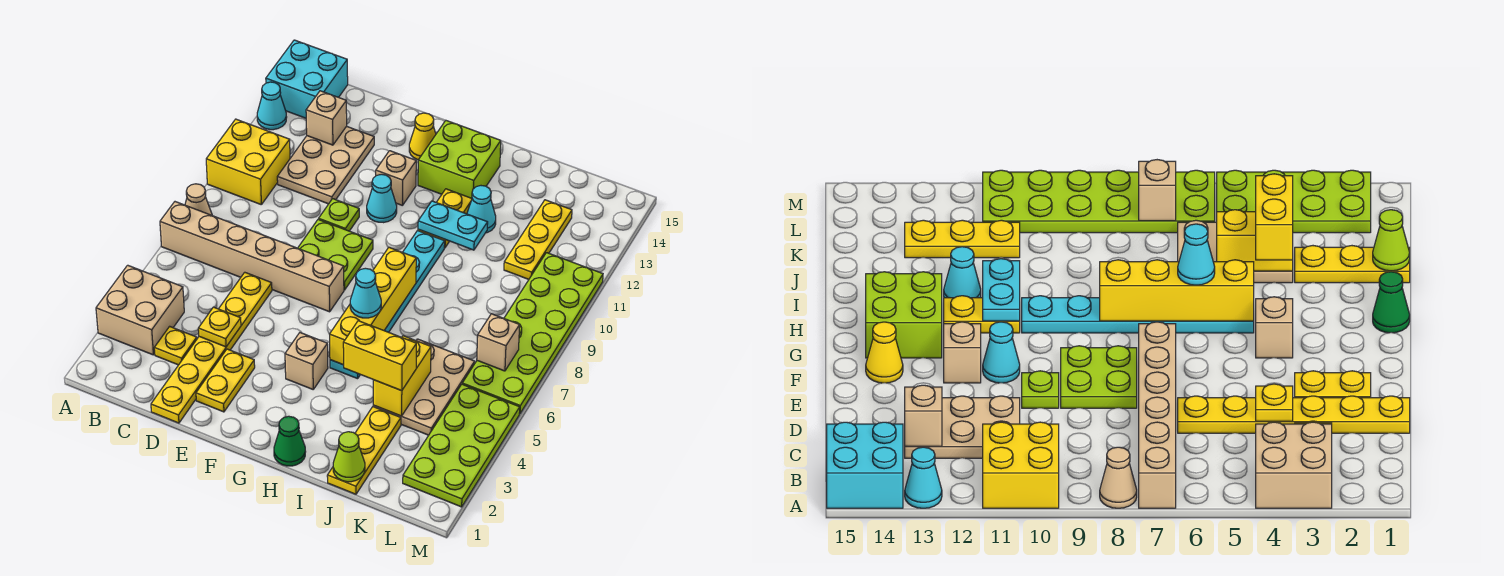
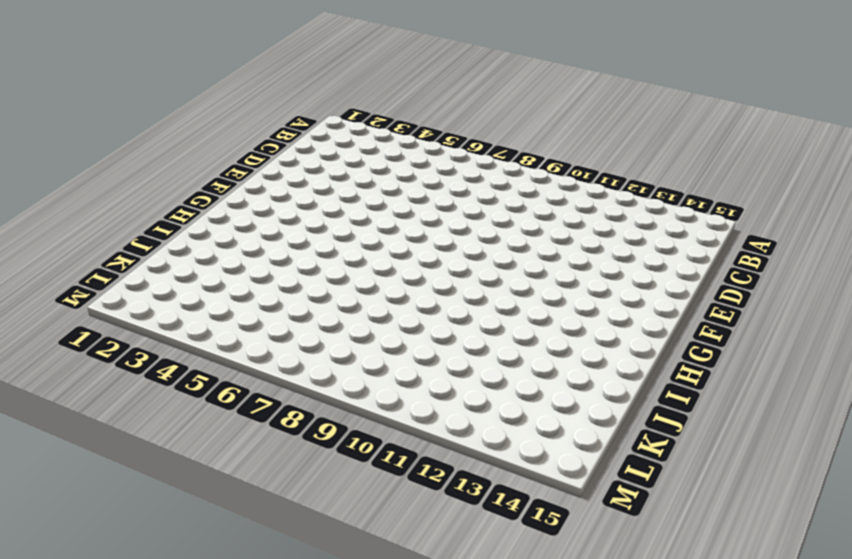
none -> tan 2x2 brick [96,265,184,355]
none -> tan 1x6 brick [160,202,344,312]
none -> tan 1x1 cone [185,184,212,215]
none -> yellow 2x2 brick [206,119,290,204]

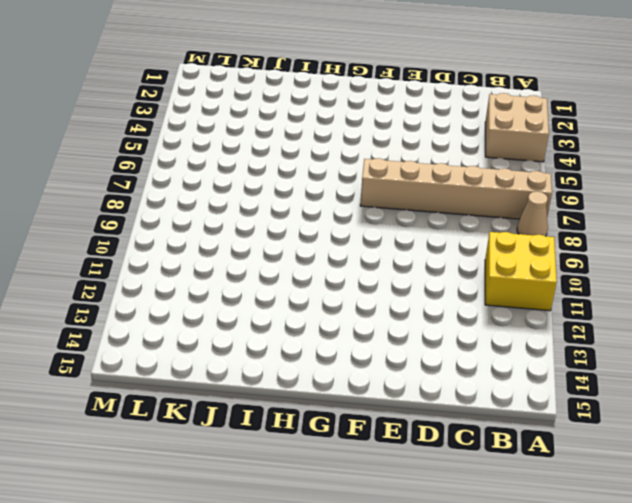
none -> cyan 1x1 cone [257,82,287,130]
none -> cyan 2x2 brick [266,40,348,118]
none -> yellow 1x1 plate [154,326,197,365]
none -> tan 2x3 plate [277,126,374,204]

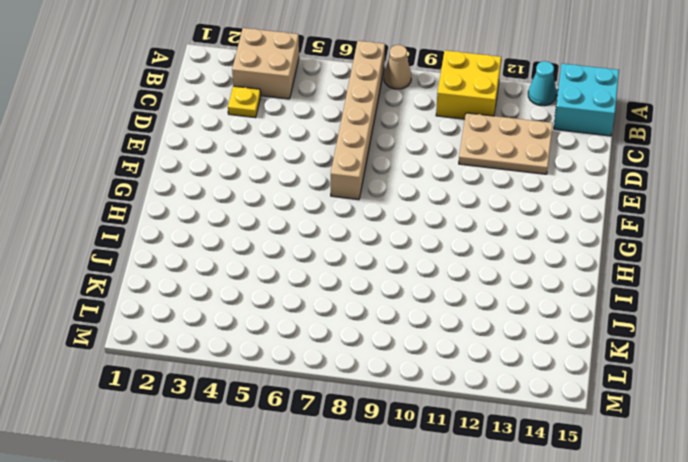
none -> yellow 1x6 plate [151,272,272,423]
none -> yellow 1x2 plate [196,349,255,412]
none -> lime 2x2 plate [298,219,373,290]
none -> lime 1x1 plate [319,199,359,231]

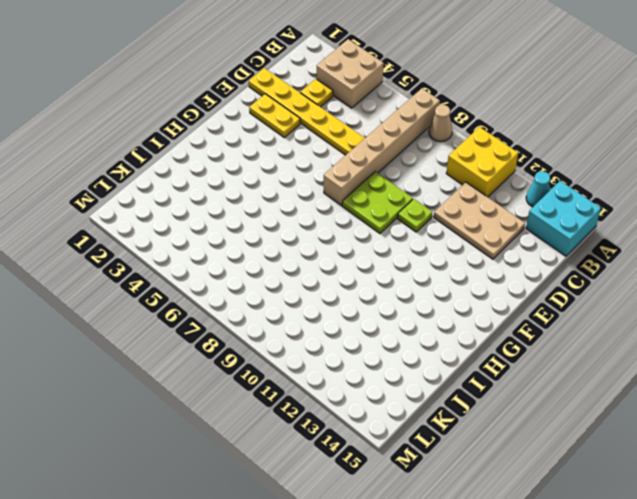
none -> cyan 1x1 cone [367,174,397,223]
none -> tan 1x1 brick [376,151,416,206]
none -> yellow 1x1 cone [409,113,436,160]
none -> tan 1x1 brick [285,333,328,389]

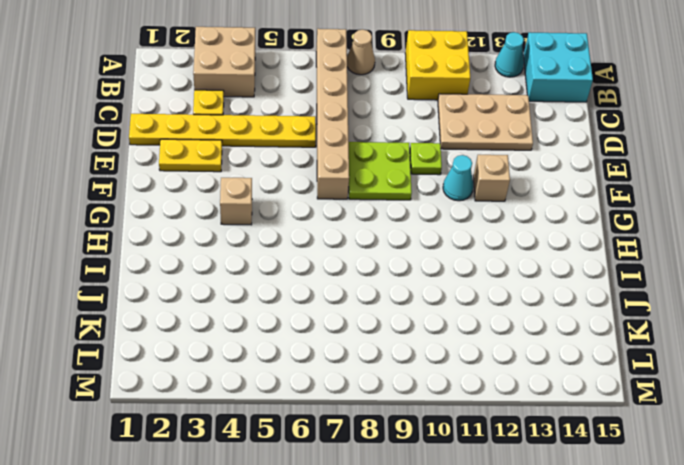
none -> yellow 1x1 cone [409,113,436,160]
none -> lime 2x2 brick [418,121,501,198]
none -> green 1x1 cone [274,416,305,466]
none -> cyan 1x6 plate [330,231,445,379]

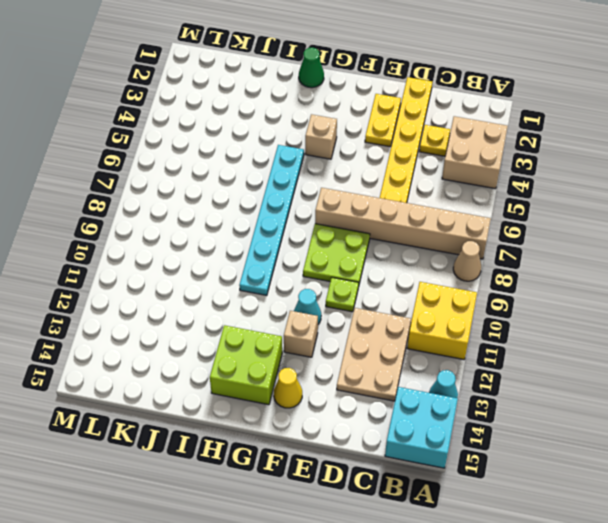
none -> yellow 1x2 plate [418,189,472,248]
none -> cyan 1x1 cone [467,186,496,233]
none -> yellow 1x3 plate [327,407,401,494]
none -> tan 2x3 plate [373,339,475,435]

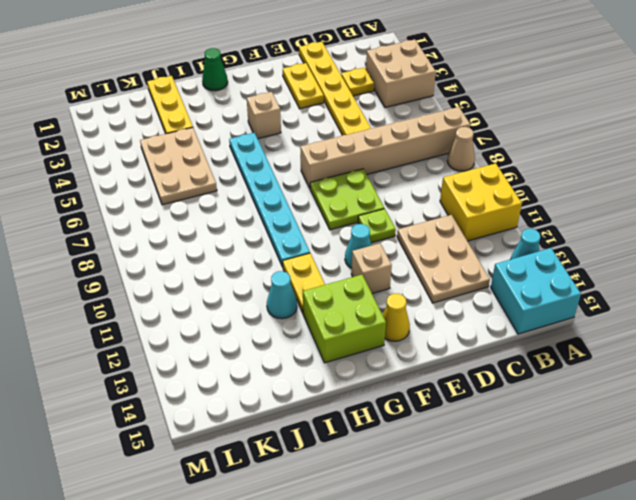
none -> yellow 1x3 plate [504,200,572,279]
none -> lime 2x4 plate [403,384,520,507]
none -> lime 2x6 plate [462,253,603,414]
none -> tan 1x1 brick [306,91,347,145]

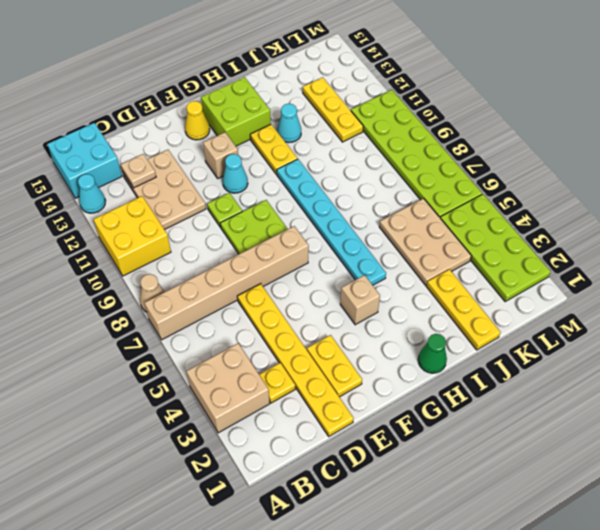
tan 1x1 plate [121,154,156,188] -> tan 1x1 brick [306,91,347,145]
none -> yellow 1x1 plate [198,307,241,347]
none -> yellow 1x4 brick [330,247,416,365]
none -> cyan 1x2 plate [418,201,488,250]
none -> lime 1x1 cone [333,432,365,482]

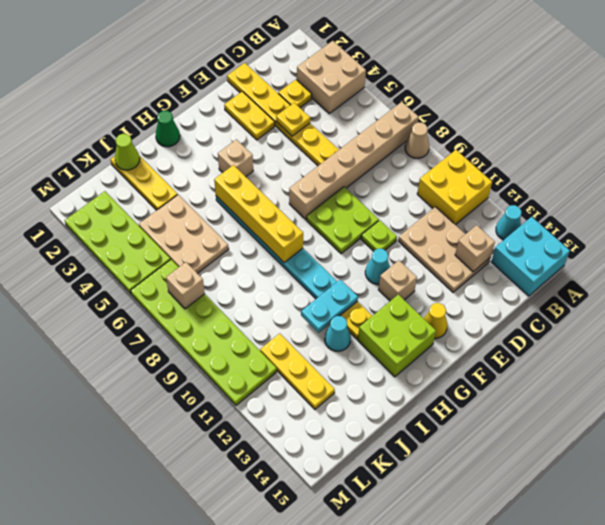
none -> yellow 1x2 brick [373,336,431,416]
none -> cyan 1x1 cone [350,268,381,318]
none -> yellow 1x2 brick [343,321,416,391]

